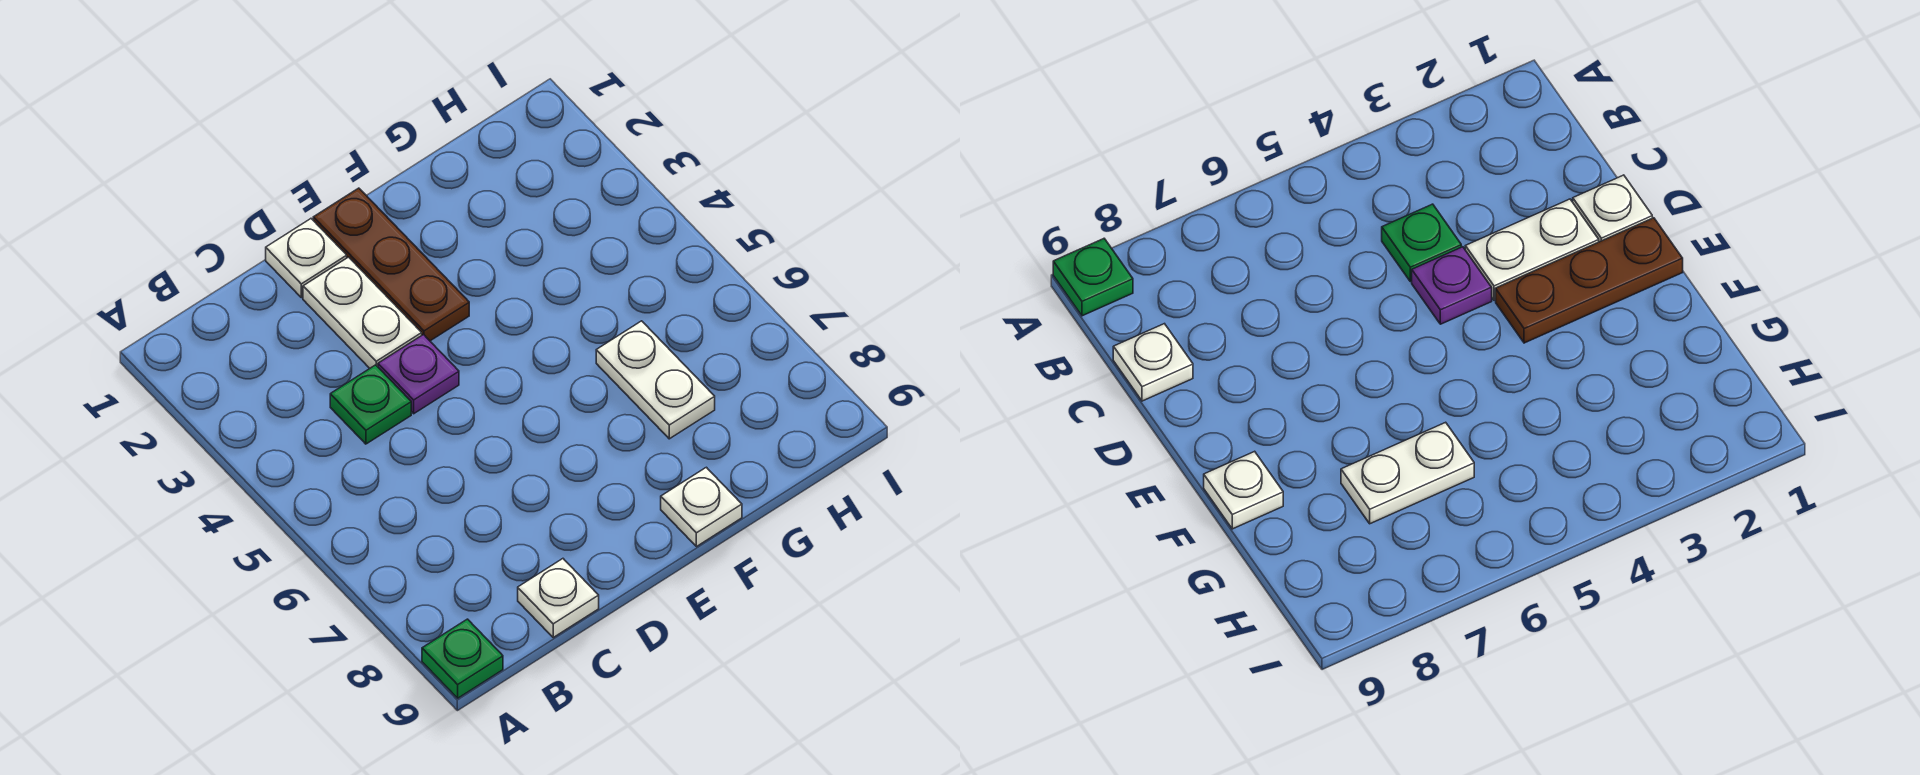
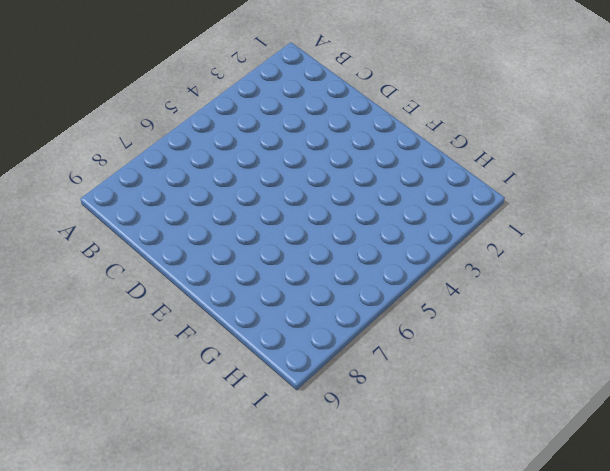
none -> green 1x1 plate [422,619,503,698]
none -> green 1x1 plate [330,365,411,444]

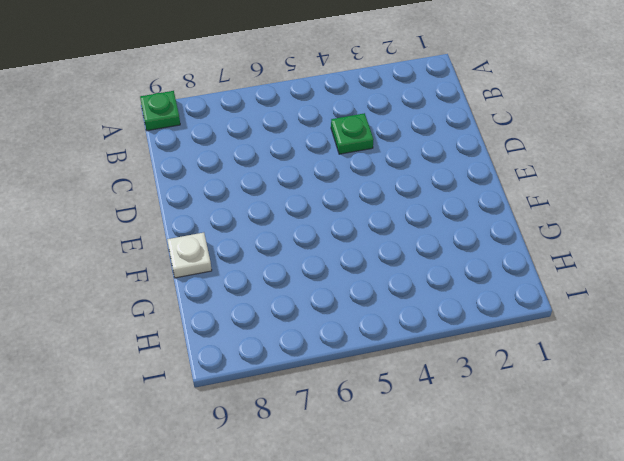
none -> white 1x1 plate [518,559,599,637]
none -> white 1x1 plate [266,219,347,298]

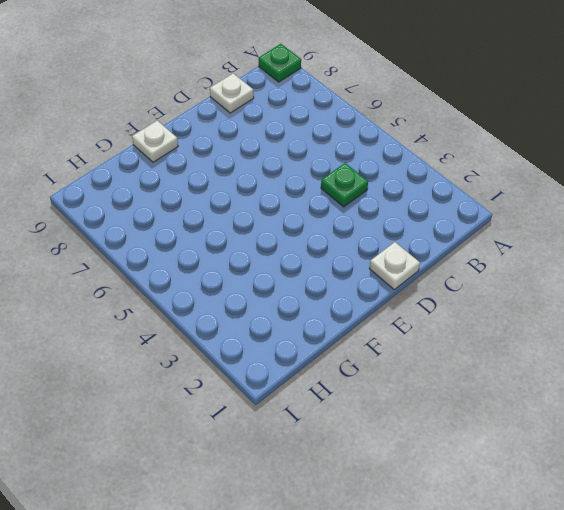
none -> white 1x2 plate [303,257,422,368]
none -> purple 1x1 plate [378,335,459,414]

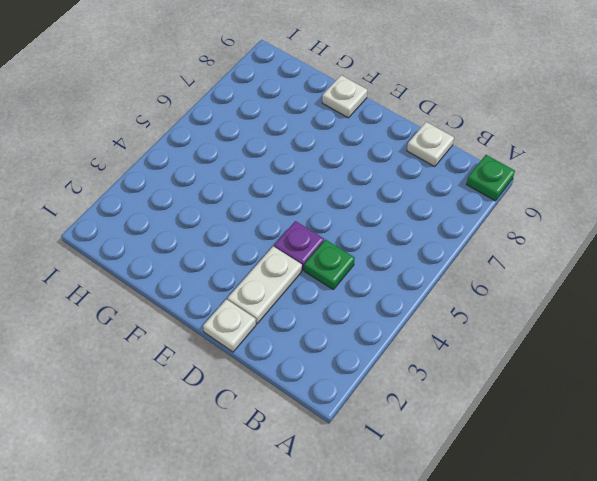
none -> brown 1x3 plate [313,188,469,341]
none -> white 1x2 plate [596,321,715,439]

